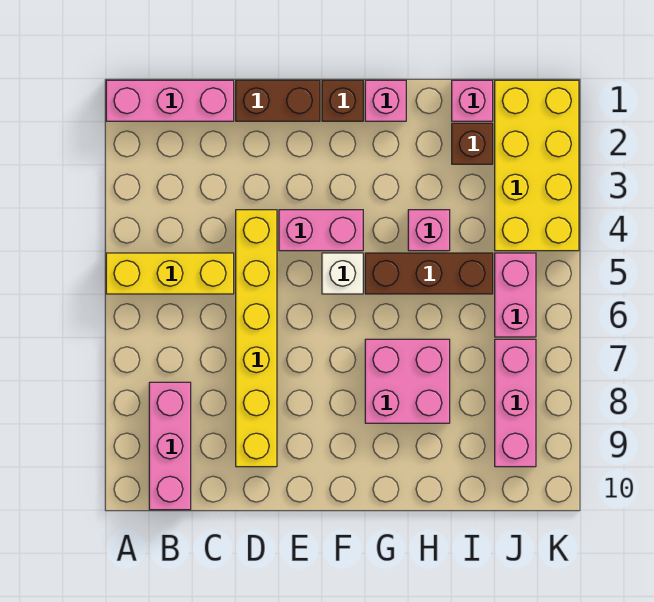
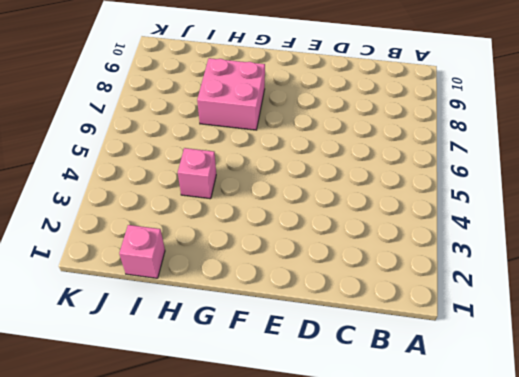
none -> pink 1x3 brick [106,80,234,121]
none -> yellow 1x3 brick [106,253,234,294]
none -> pink 1x3 brick [149,382,191,510]

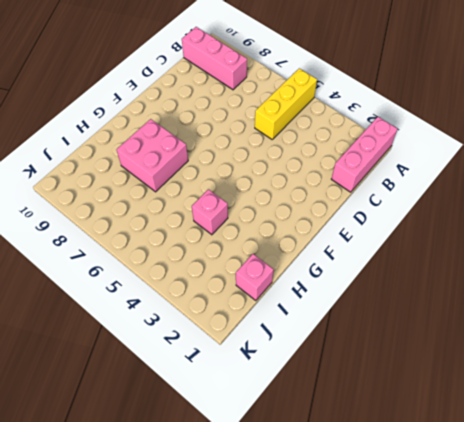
none -> brown 1x2 brick [236,80,320,121]
none -> yellow 1x6 brick [236,210,277,467]
none -> pink 1x2 brick [279,210,363,251]

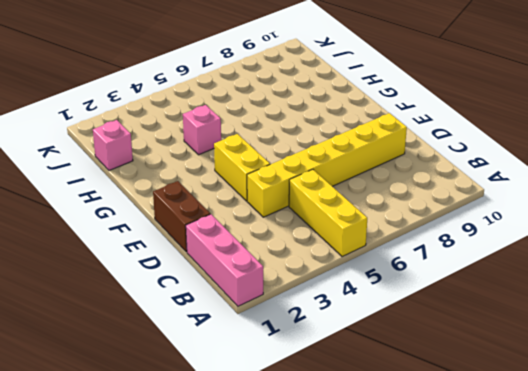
yellow 1x2 brick [214,134,270,201] -> pink 1x2 brick [279,210,363,251]
none -> pink 1x3 brick [149,382,191,510]
none -> brown 1x1 brick [322,80,363,121]
none -> white 1x1 brick [322,253,363,294]

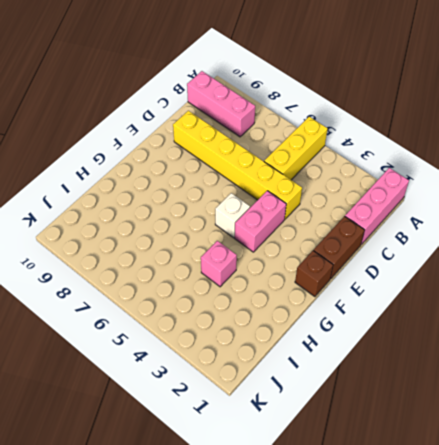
none -> pink 1x1 brick [365,80,406,121]
none -> brown 1x3 brick [365,253,493,294]
none -> pink 2x2 brick [365,339,450,423]

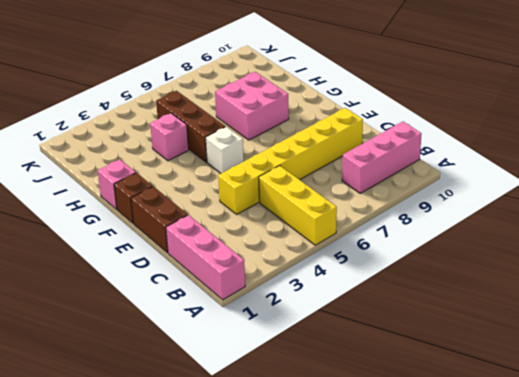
none -> pink 1x2 brick [279,210,363,251]
none -> pink 1x1 brick [452,80,493,121]
none -> brown 1x1 brick [452,123,493,164]

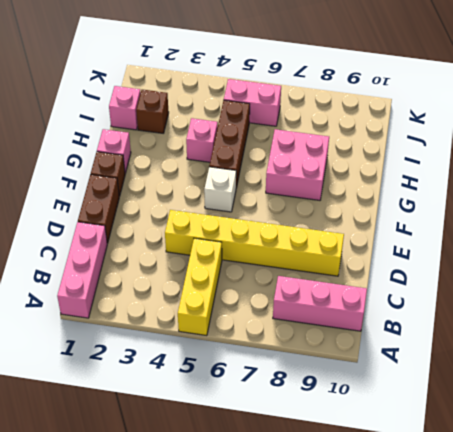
none -> pink 1x2 brick [279,210,363,251]
none -> yellow 2x4 brick [495,80,579,251]
none -> pink 1x3 brick [495,339,536,467]

